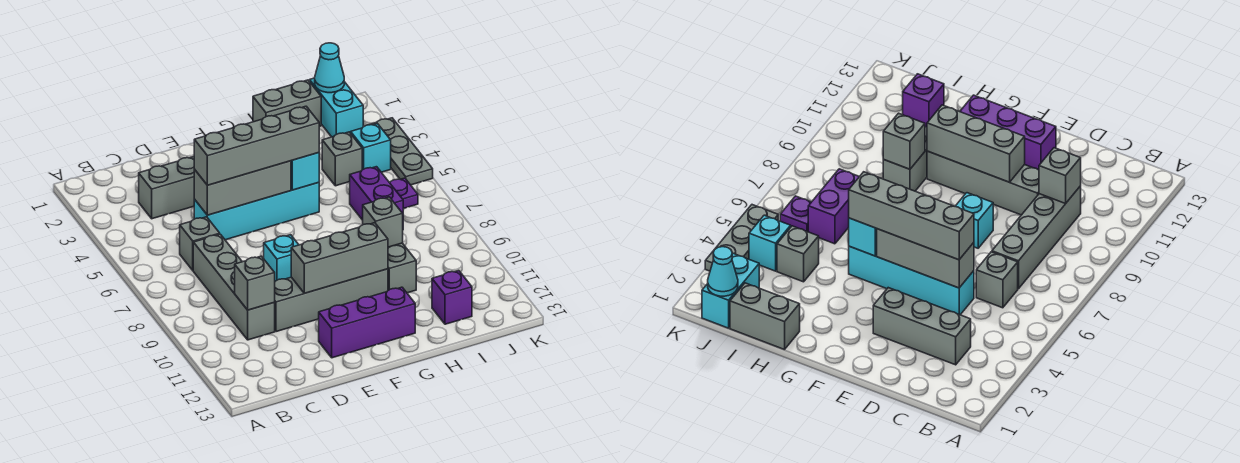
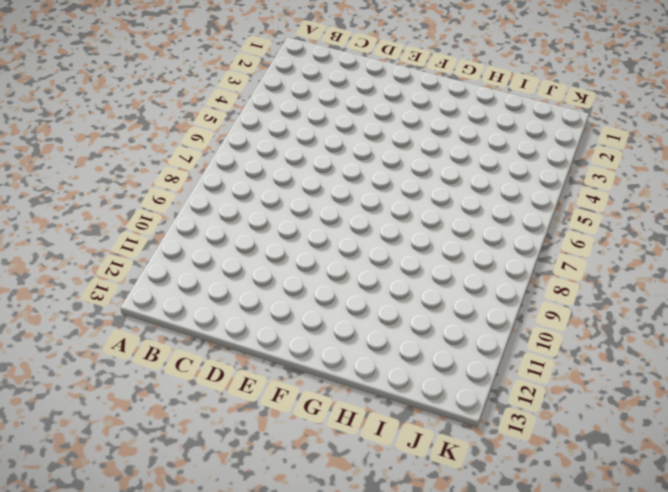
none -> grey 1x3 brick [139,157,194,219]
none -> grey 1x1 brick [180,217,220,270]
none -> grey 1x4 brick [193,234,275,340]

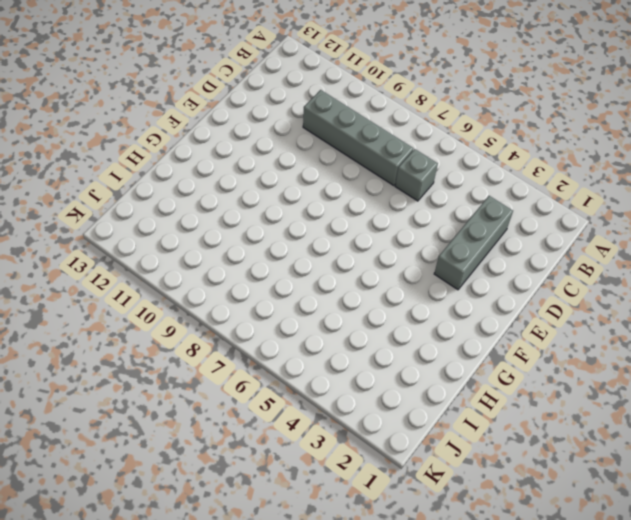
none -> cyan 1x4 brick [194,183,319,240]
none -> grey 1x4 brick [274,269,388,332]
none -> cyan 1x1 brick [264,235,299,281]

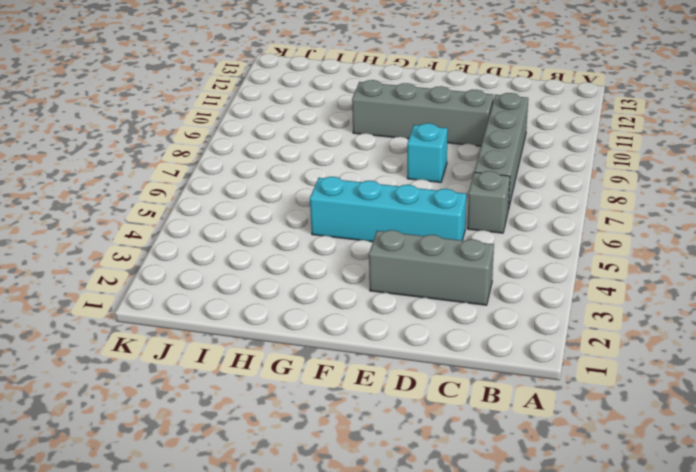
none -> purple 1x3 brick [319,287,415,358]
none -> grey 1x2 brick [253,80,321,127]
none -> grey 1x2 brick [388,243,416,293]

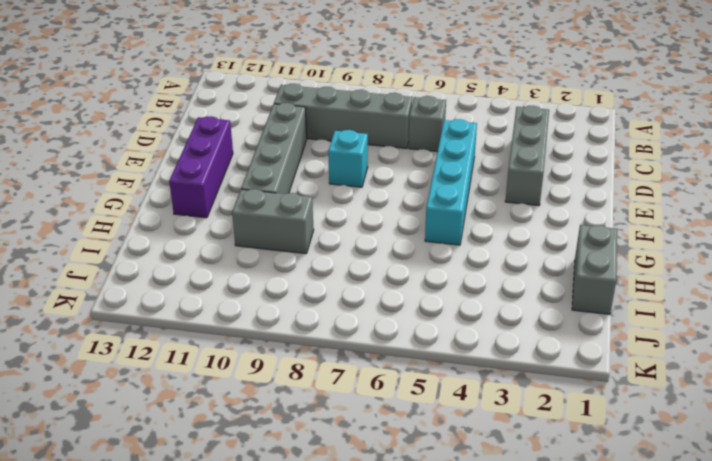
none -> grey 1x1 brick [322,132,362,186]
none -> purple 1x2 brick [350,167,403,220]
none -> purple 1x1 brick [432,271,472,324]

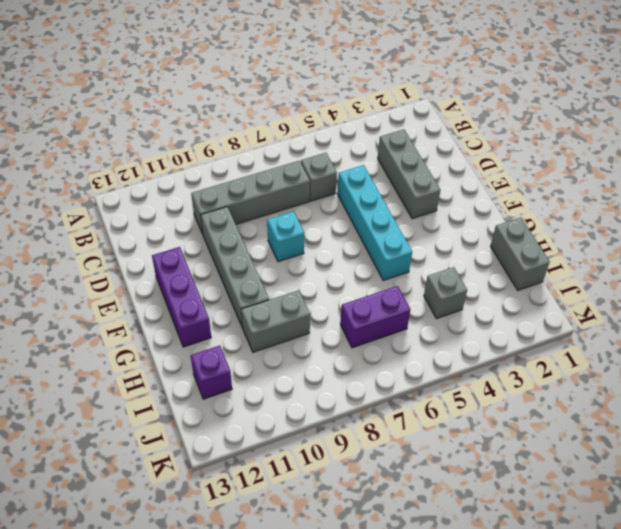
none -> cyan 1x2 brick [310,78,363,137]
none -> cyan 1x1 brick [351,124,391,172]
none -> purple 1x1 plate [390,178,418,209]

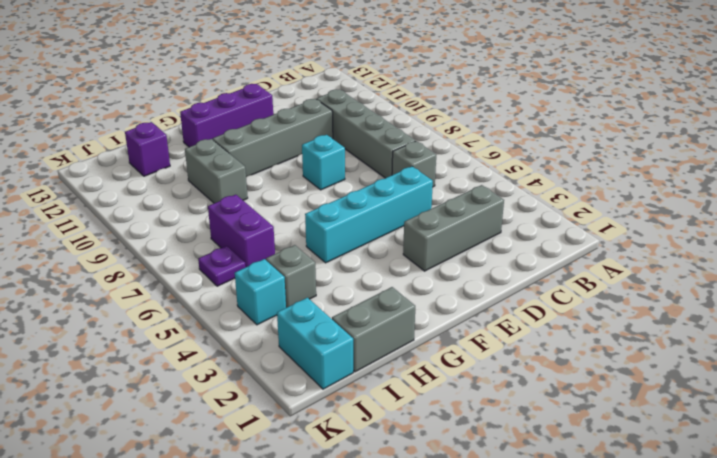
none -> grey 1x3 plate [369,118,433,185]
none -> grey 1x1 brick [235,256,275,310]
none -> grey 1x3 brick [194,161,291,215]

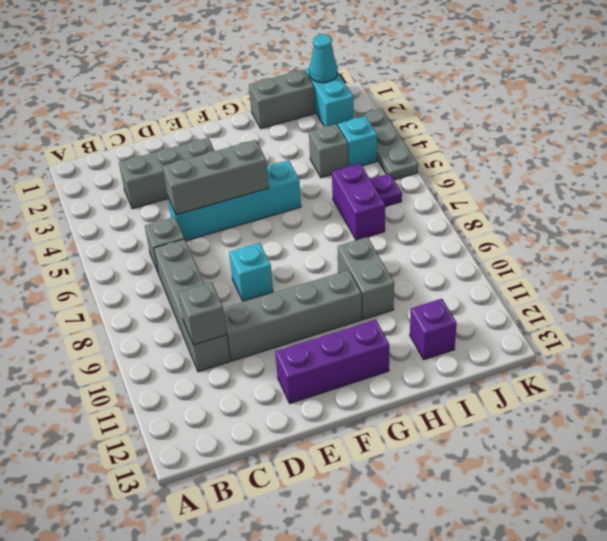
none -> grey 1x3 brick [291,223,388,293]
none -> cyan 1x1 brick [291,153,319,190]
none -> grey 1x1 brick [363,197,403,247]

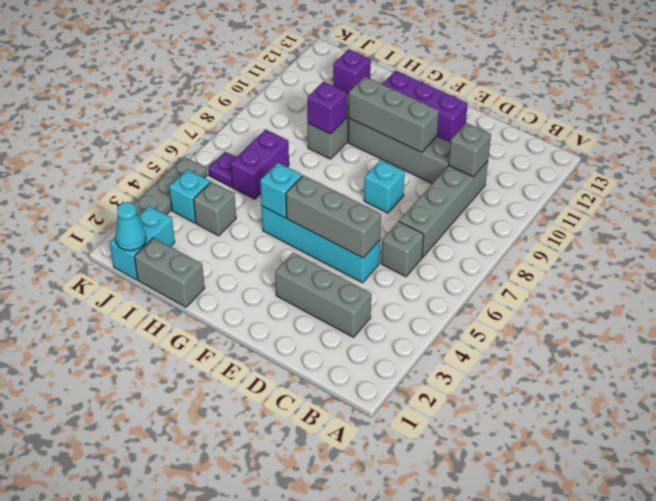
purple 1x1 brick [307,81,347,134] -> grey 1x1 brick [363,197,403,247]
none -> grey 1x4 brick [194,106,319,185]

